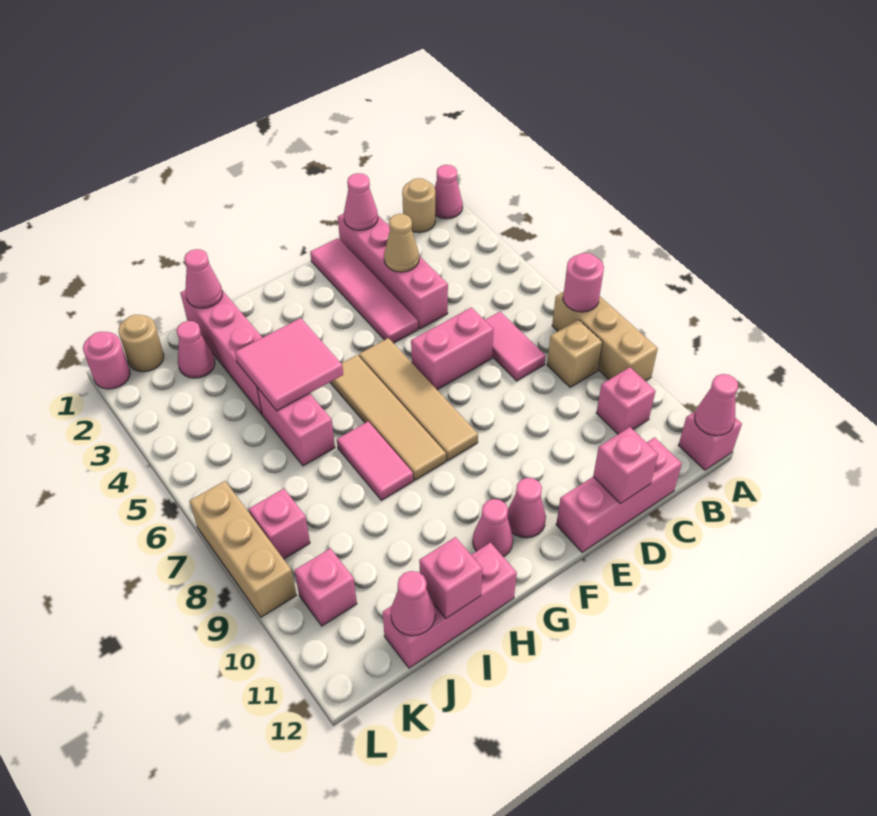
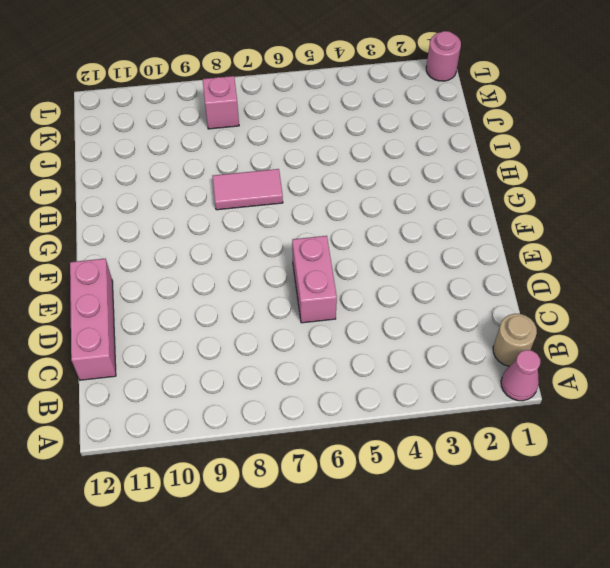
none -> tan 1x3 brick [552,292,658,381]
none -> pink 1x1 brick [678,411,742,470]
none -> tan 1x1 brick [547,320,603,387]
none -> pink 1x1 brick [596,367,655,434]

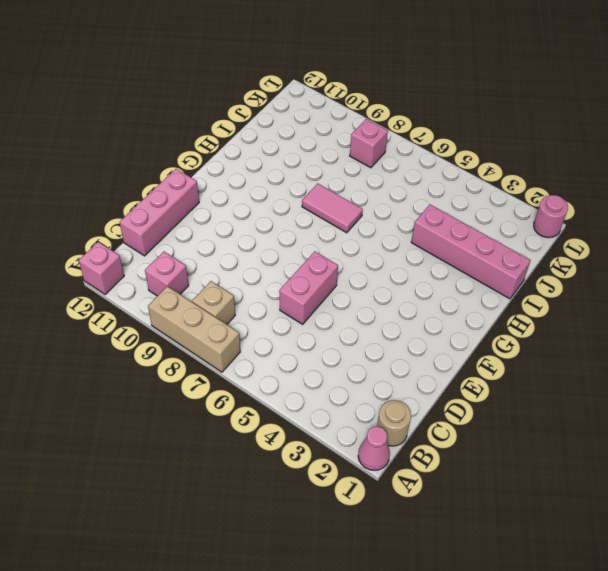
none -> pink 1x2 tile [485,312,545,381]
none -> pink 1x4 brick [338,214,448,329]
none -> pink 1x4 tile [310,238,418,343]
none -> tan 1x4 tile [359,338,478,461]

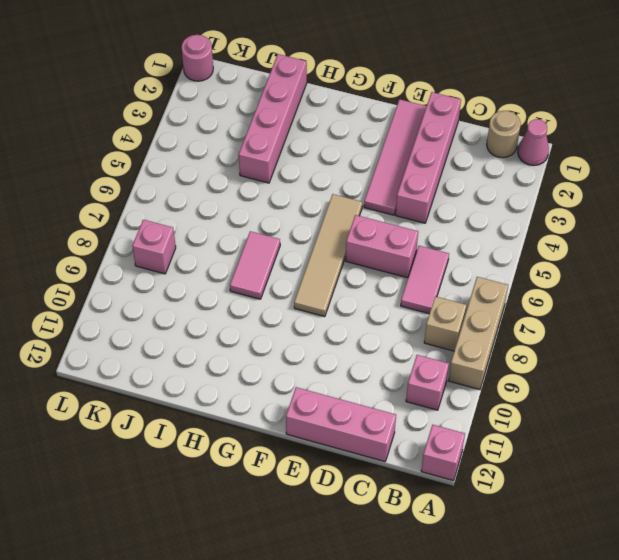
none -> pink 1x1 cone [507,478,546,538]
none -> tan 1x4 tile [330,355,446,480]
none -> pink 1x1 cone [473,499,513,557]
none -> pink 1x3 brick [383,543,517,668]

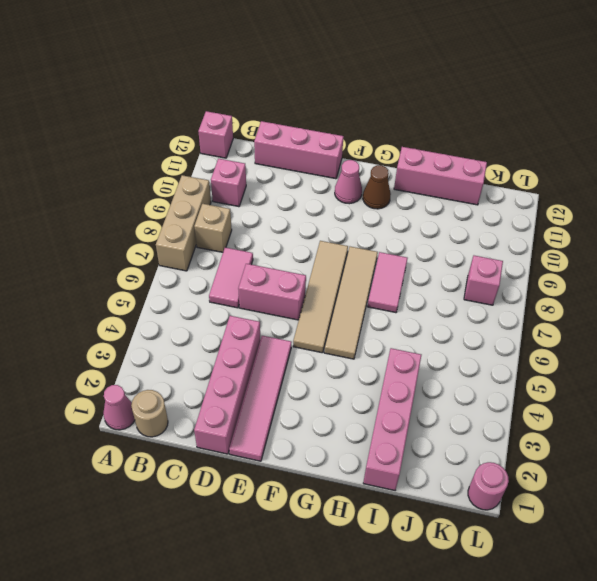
brown 1x1 cone [363,165,391,209] -> pink 1x1 cone [473,499,513,557]
none -> pink 1x2 brick [257,387,335,466]
none -> pink 1x1 cone [176,321,215,378]
none -> tan 1x1 round brick [119,315,164,372]
none -> pink 1x1 brick [295,548,357,626]

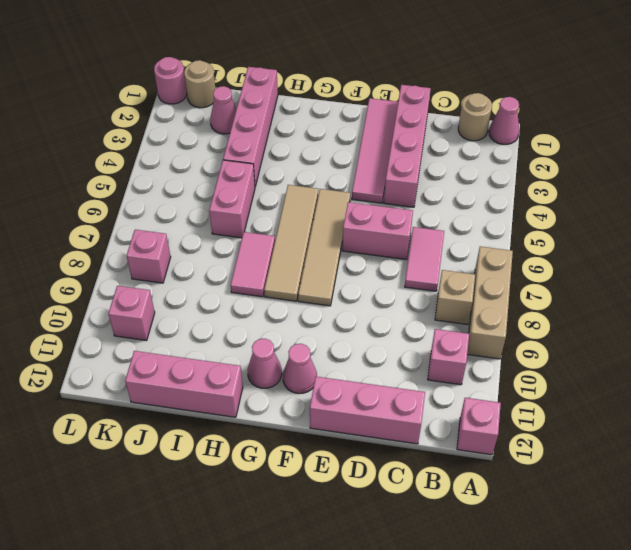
none -> tan 1x3 brick [190,481,296,617]
none -> pink 1x1 round brick [563,253,604,312]
none -> pink 1x1 cone [695,374,738,436]
none -> pink 1x1 cone [344,173,378,230]

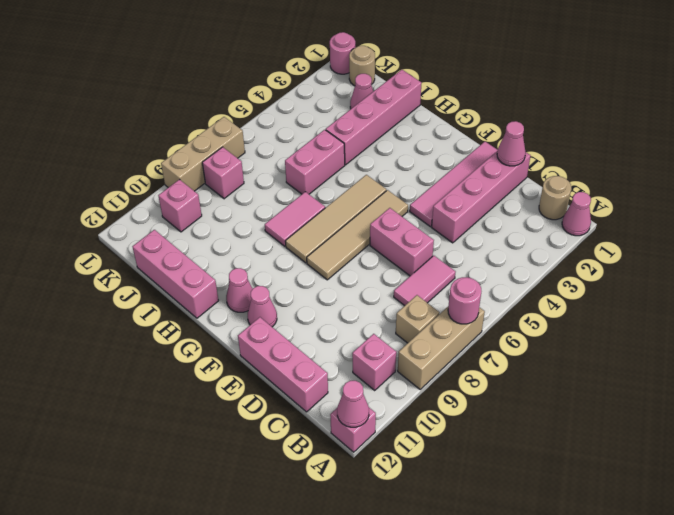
none -> tan 1x1 cone [384,214,419,272]
none -> pink 1x1 brick [593,427,658,504]
none -> pink 2x2 tile [235,318,343,411]
none -> pink 1x1 cone [184,249,222,308]

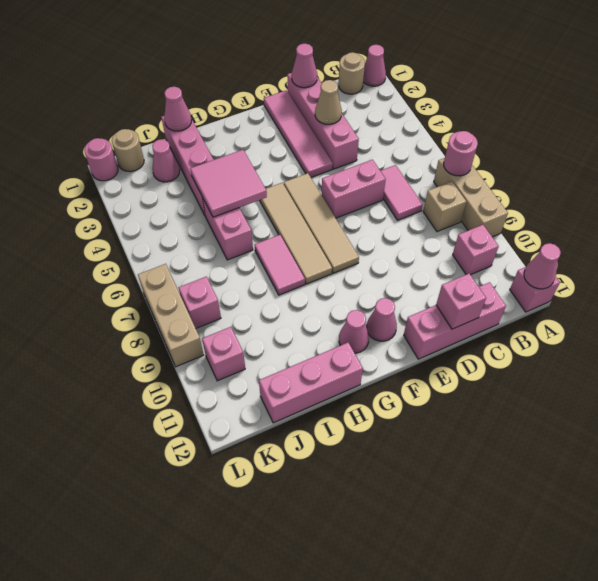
none -> pink 1x1 brick [419,537,483,618]
none -> pink 1x1 cone [391,571,435,636]

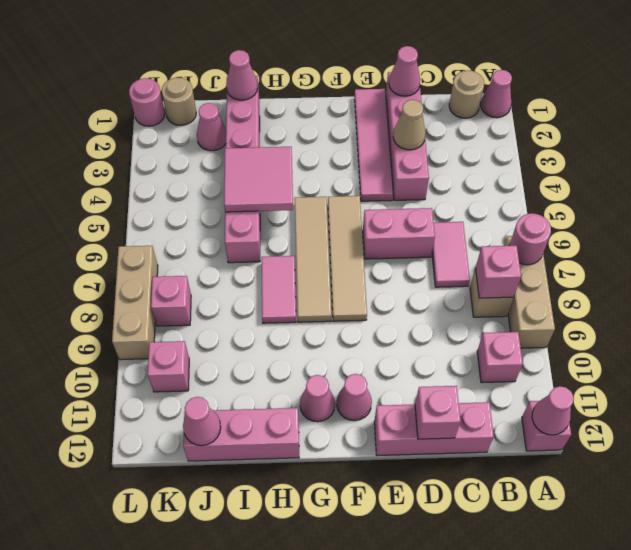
pink 1x1 brick [476,246,521,298] -> pink 1x1 brick moved to [419,537,483,618]

